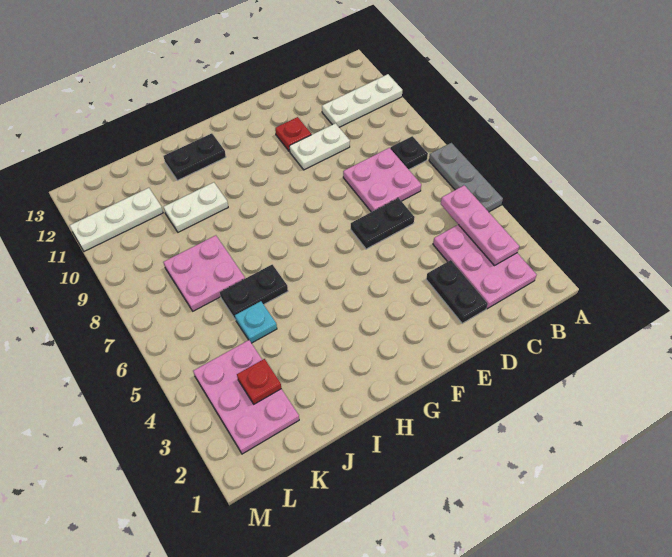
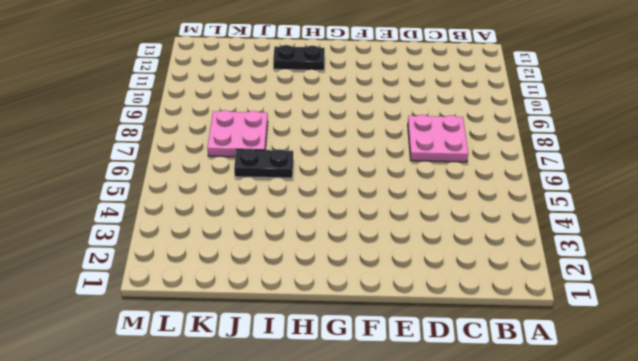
none -> grey 1x3 plate [429,143,503,212]
none -> white 1x3 plate [322,74,402,127]
none -> pink 2x3 plate [433,225,537,309]

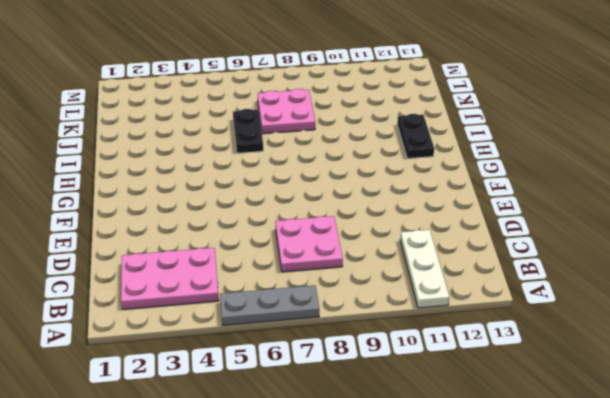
none -> black 1x1 plate [390,136,428,169]
none -> black 1x2 plate [426,260,488,323]
none -> black 1x2 plate [351,198,415,249]

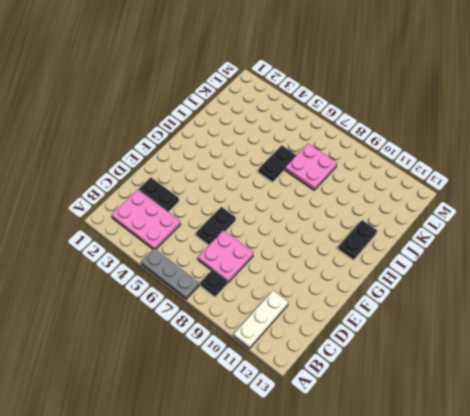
none -> white 1x2 plate [289,123,350,170]
none -> red 1x1 plate [275,117,311,152]
none -> white 1x2 plate [164,182,228,232]

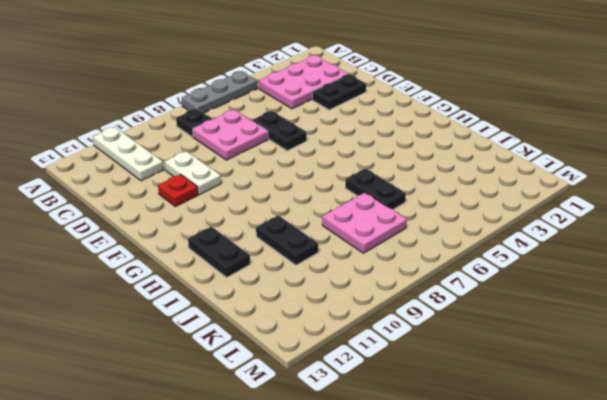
black 1x2 plate [256,215,318,265] -> white 1x2 plate [164,182,228,232]
none -> cyan 1x1 plate [235,301,277,343]
none -> pink 2x3 plate [193,340,299,454]
none -> white 1x3 plate [70,188,163,251]

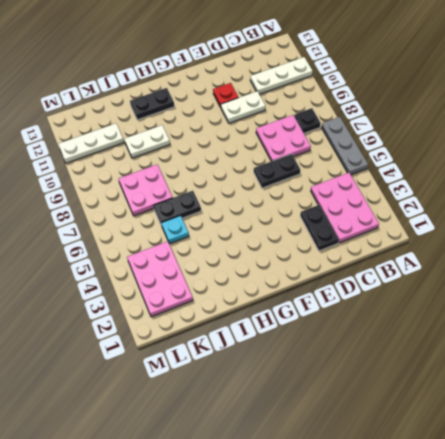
none -> pink 1x3 plate [441,185,519,266]
none -> red 1x1 plate [237,359,281,404]

